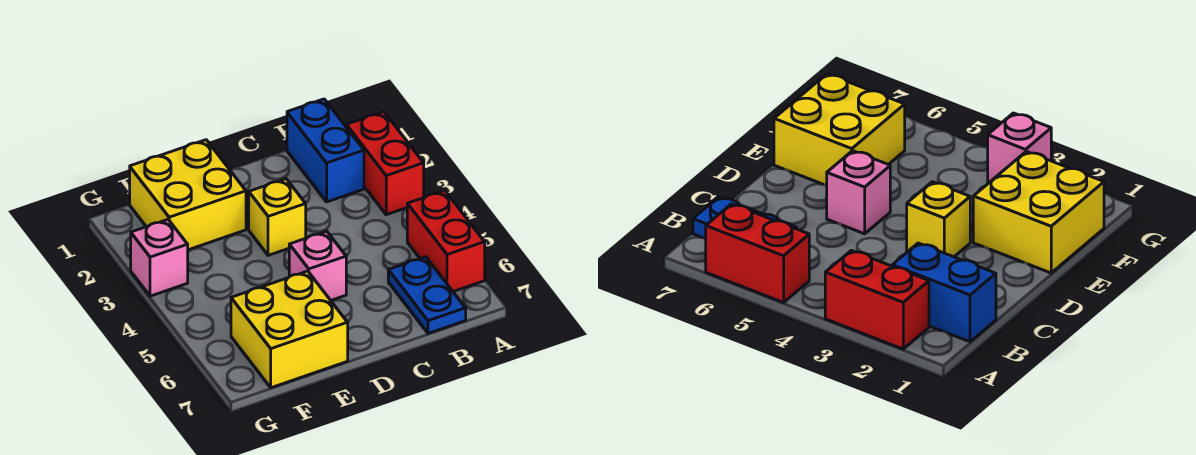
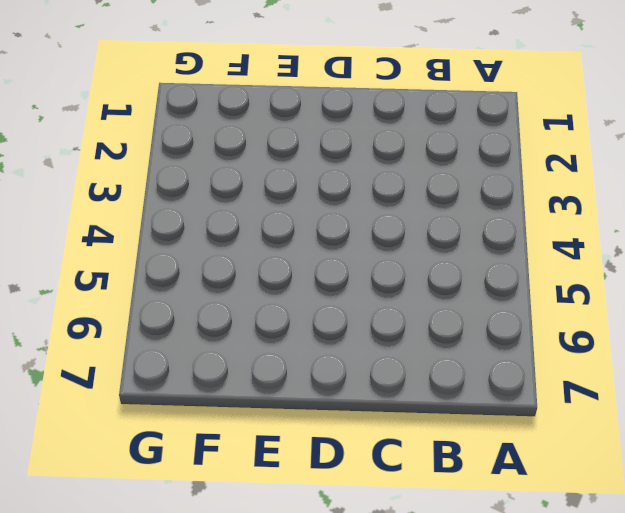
none -> red 1x2 brick [347,112,424,215]
none -> red 1x2 brick [407,191,485,292]

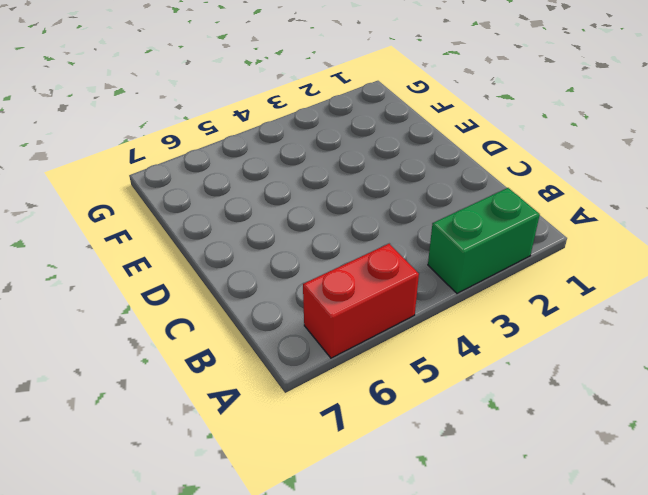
green 1x2 brick [428,188,540,293] -> red 1x2 brick [347,112,424,215]
none -> blue 1x2 brick [287,99,364,202]
none -> blue 1x2 plate [388,257,466,333]

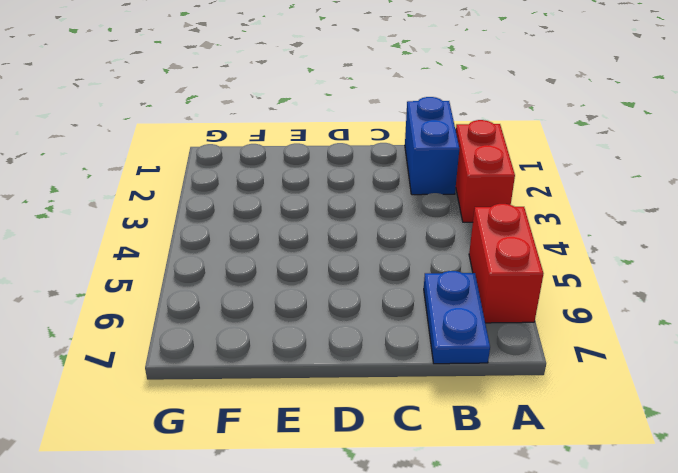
none -> yellow 1x1 brick [249,179,306,255]
none -> pink 1x1 brick [289,231,346,300]

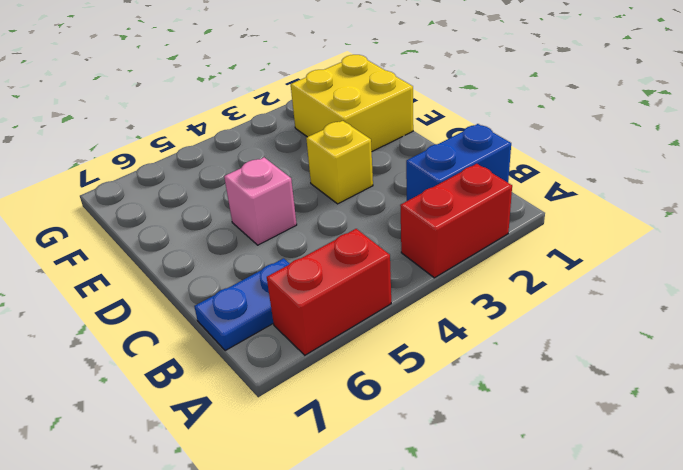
none -> yellow 2x2 brick [231,271,348,388]
none -> pink 1x1 brick [131,220,188,296]

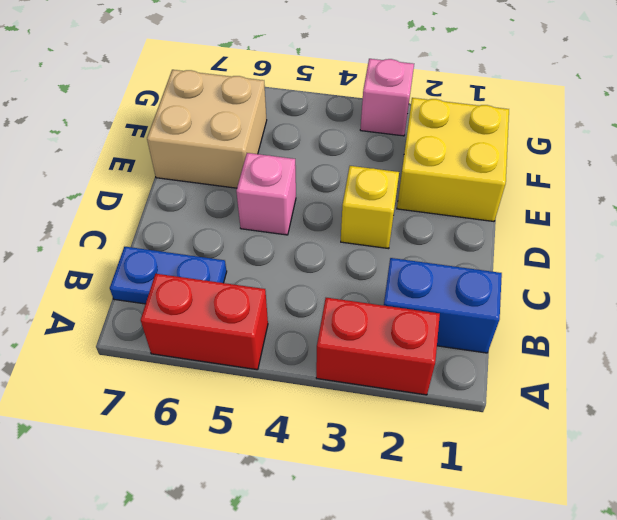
tan 2x2 brick [147,70,267,188] -> yellow 2x2 brick [231,271,348,388]

